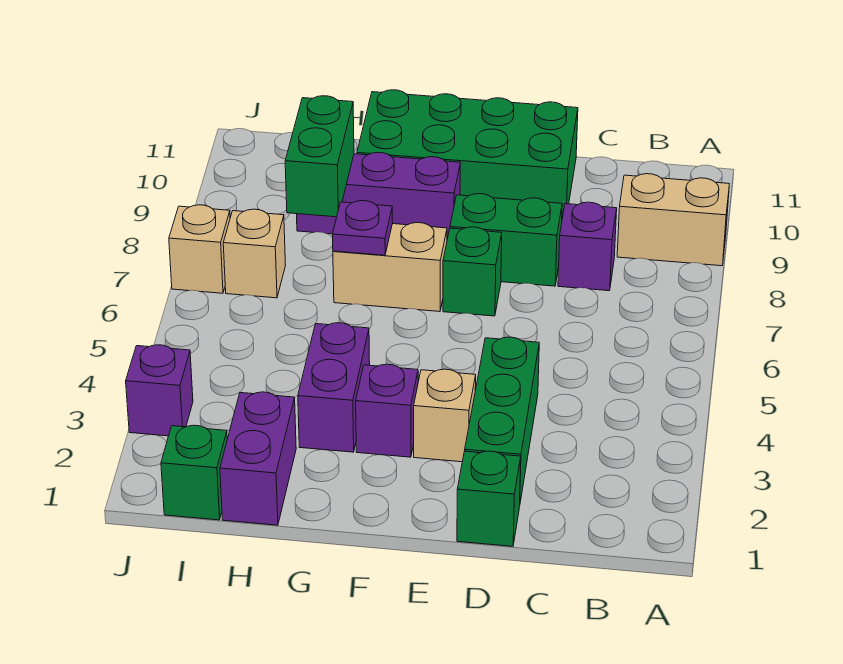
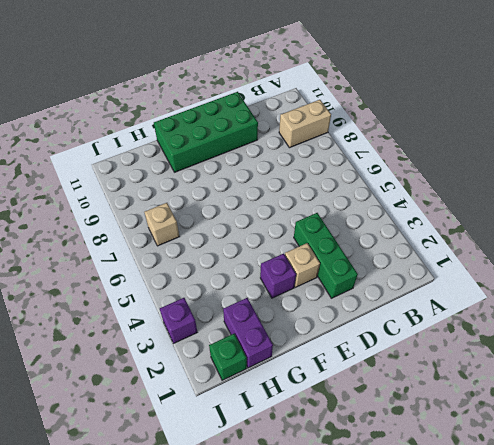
none -> purple 1x1 brick [558,202,617,291]
none -> green 1x1 brick [457,451,521,546]
none -> green 1x2 brick [450,194,562,286]

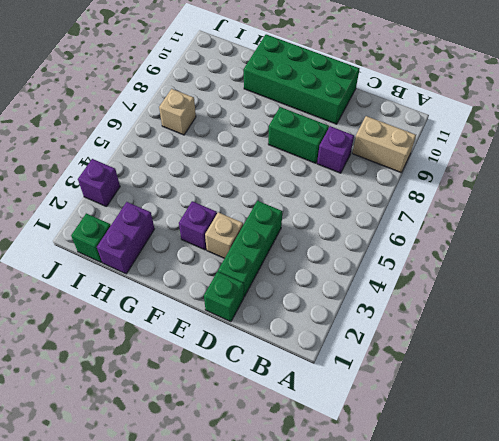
none -> green 1x1 brick [443,227,502,316]
none -> tan 1x2 brick [333,223,447,312]
none -> purple 1x3 brick [297,152,460,239]

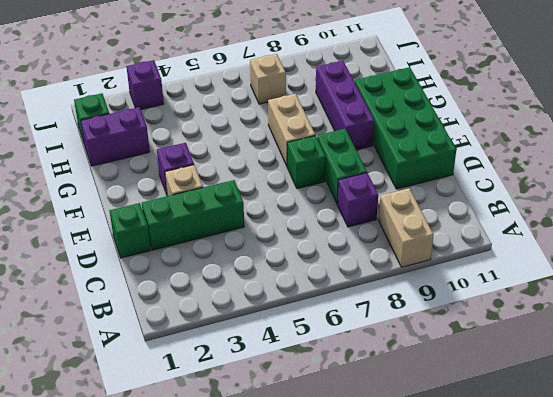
none -> purple 1x2 brick [298,323,370,452]
none -> tan 1x1 brick [169,205,230,293]
none -> purple 1x1 plate [333,201,393,255]

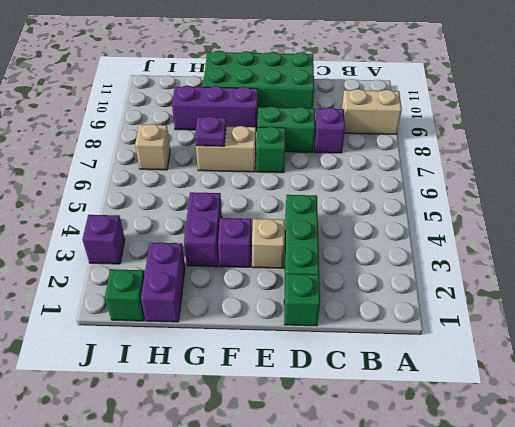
none -> tan 1x1 brick [169,205,230,293]
none -> green 1x2 brick [285,96,354,217]

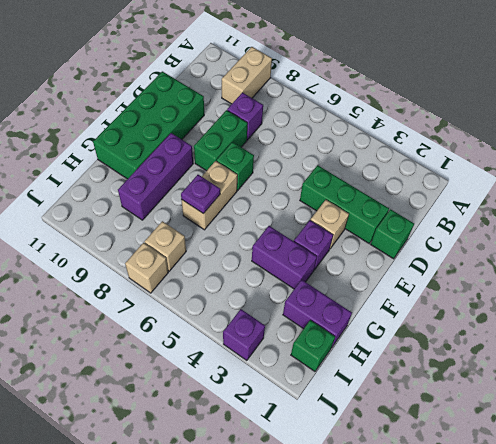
none -> green 1x2 brick [285,96,354,217]

